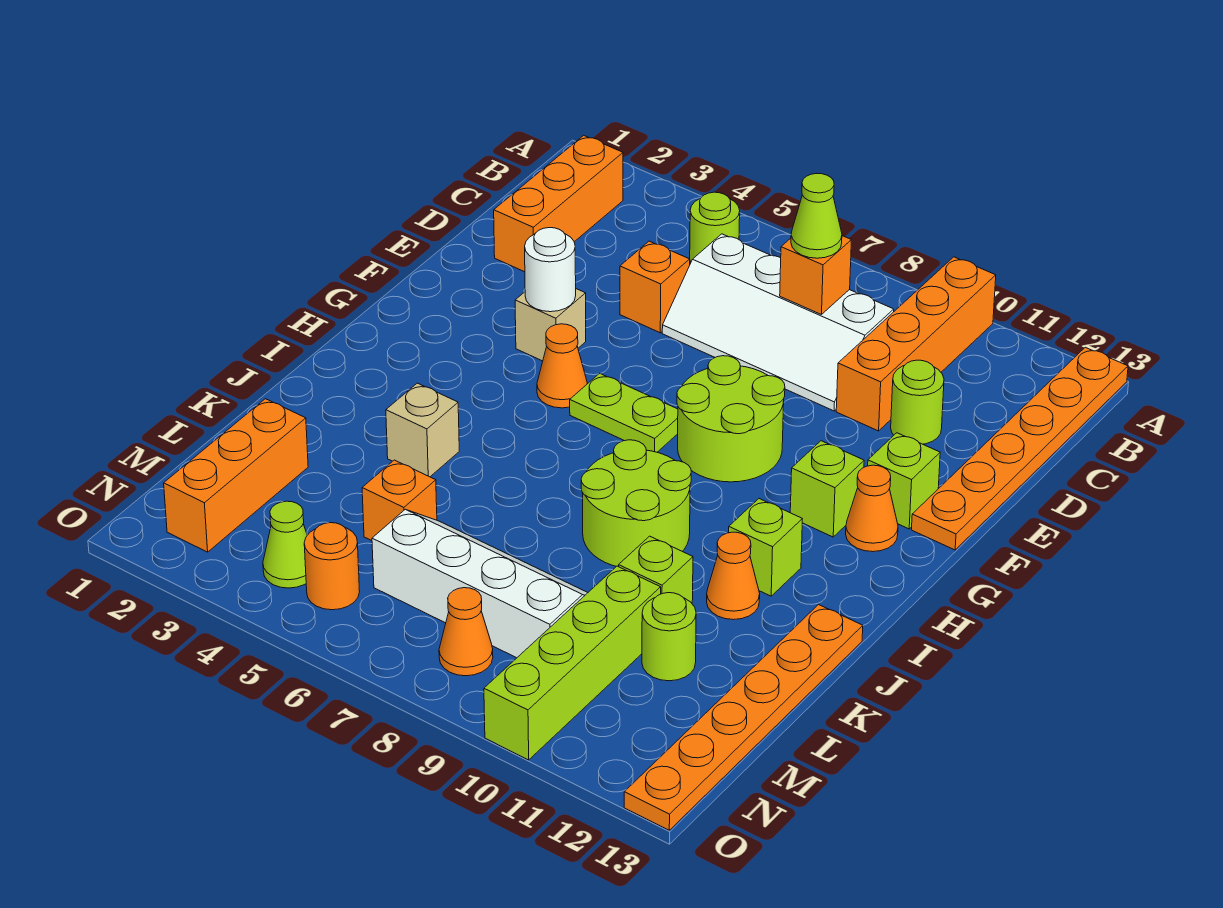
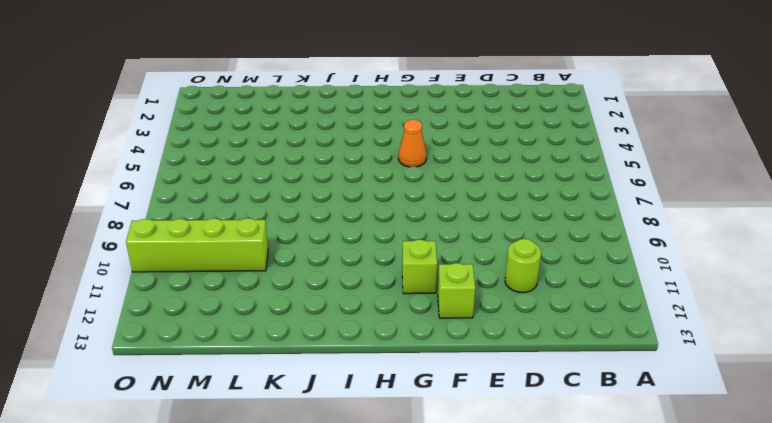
none -> orange 1x4 brick [836,257,996,431]
none -> orange 1x6 plate [911,347,1128,550]
none -> orange 1x3 brick [494,135,623,272]
none -> lime 1x1 round brick [690,192,740,262]

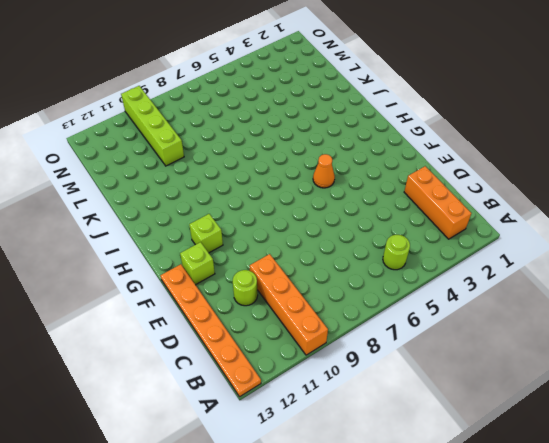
none -> white 2x4 slope [662,234,894,411]
none -> orange 1x1 brick [620,241,690,333]
none -> tan 1x1 brick [515,289,586,361]
none -> lime 2x2 round brick [677,356,785,482]

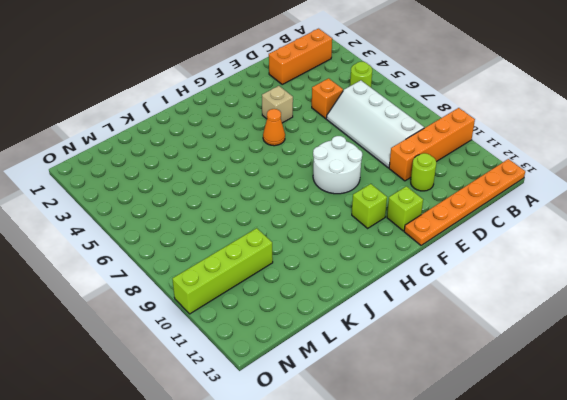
white 2x2 round brick [313,136,362,194] -> lime 2x2 round brick [677,356,785,482]
none -> lime 1x2 plate [570,373,678,452]
none -> orange 1x1 cone [846,465,898,552]
none -> lime 2x2 round brick [581,440,691,567]
none -> lime 1x1 brick [729,499,802,596]

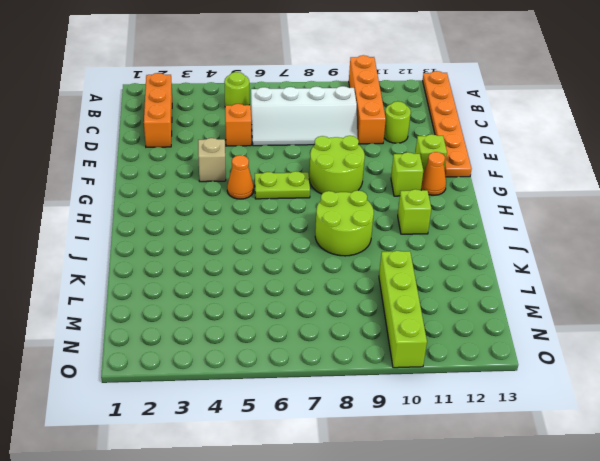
none -> tan 1x1 brick [386,383,459,477]
none -> orange 1x1 cone [707,532,760,620]
none -> orange 1x6 plate [624,605,863,830]
none -> lime 1x1 brick [619,536,693,603]

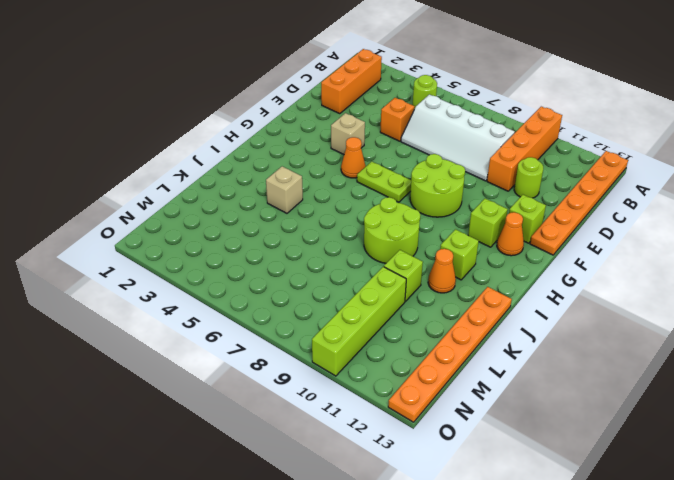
none -> orange 1x3 brick [164,399,308,552]
none -> orange 1x1 brick [362,460,437,541]
none -> white 2x4 slope [372,509,588,658]
none -> lime 1x1 round brick [642,593,696,681]

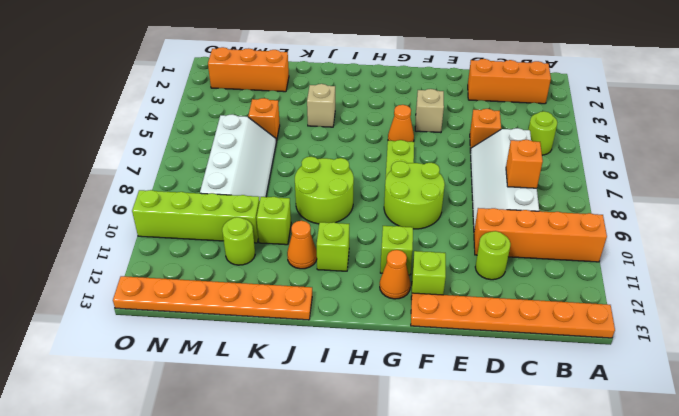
none -> lime 1x1 cone [263,501,307,588]
none -> orange 1x1 round brick [304,523,360,610]
none -> orange 1x1 cone [439,588,493,676]
none -> white 1x1 round brick [525,228,576,312]

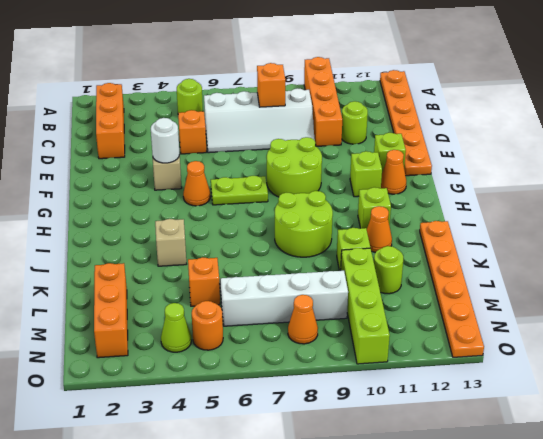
none -> lime 1x1 cone [791,174,842,258]

